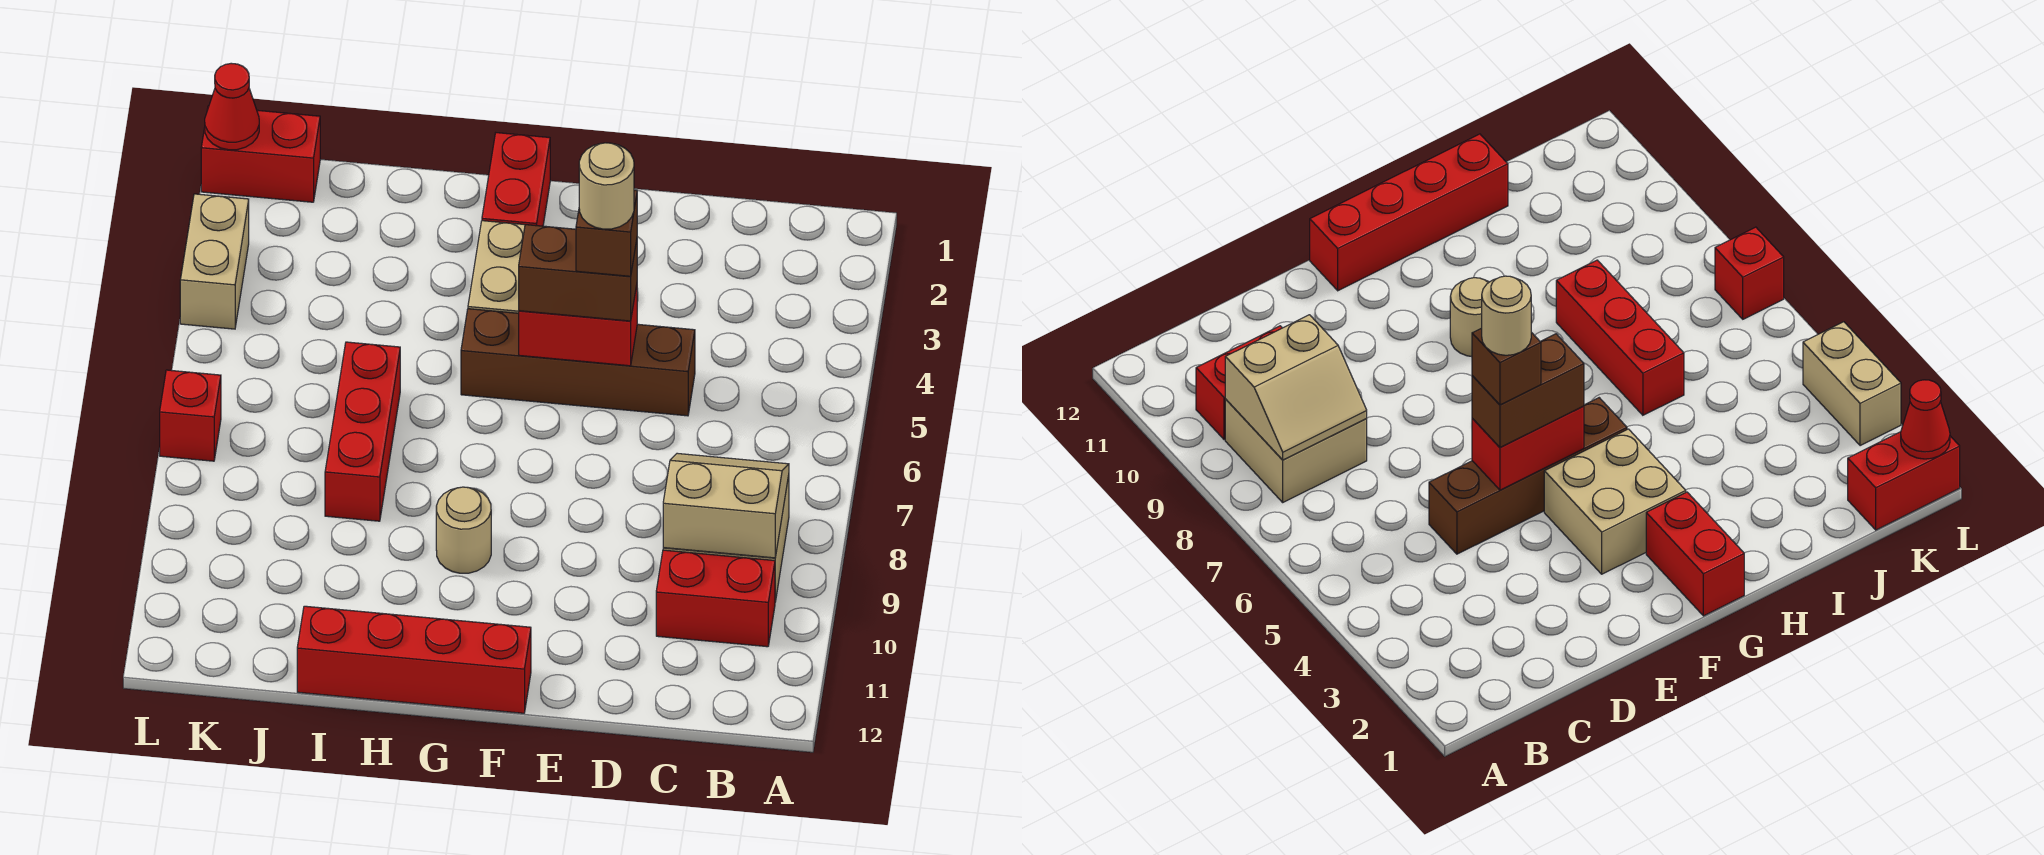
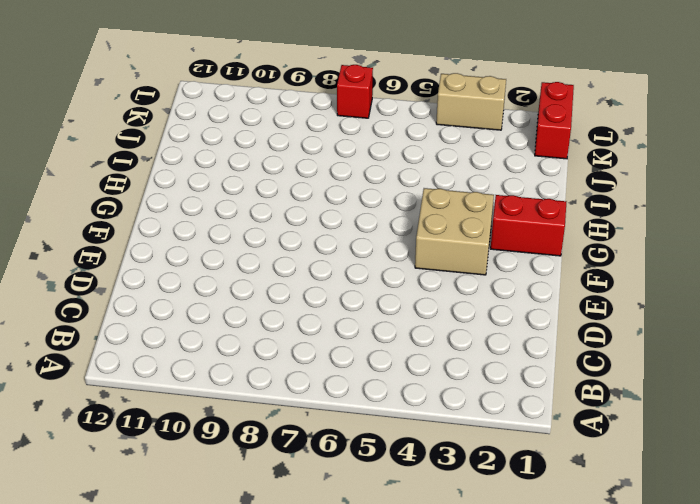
none -> tan 2x2 brick [1225,399,1367,502]
none -> red 1x2 brick [656,550,775,647]
none -> brown 1x4 brick [461,309,695,416]

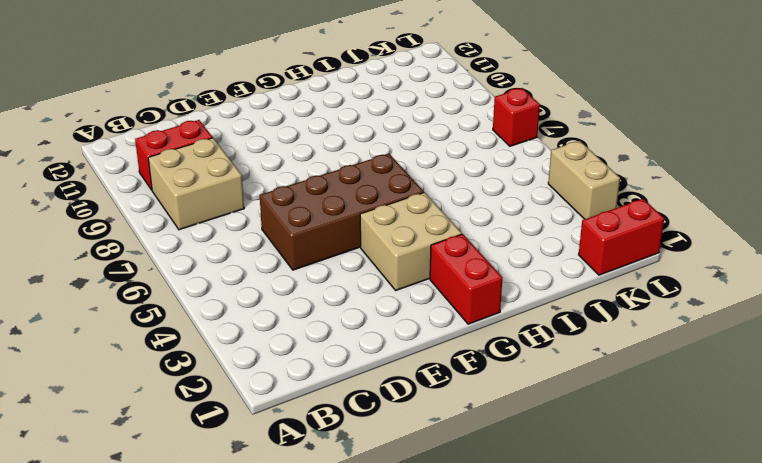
brown 2x4 brick [260,154,424,270] -> brown 1x4 brick [461,309,695,416]
none -> red 1x4 brick [297,606,531,713]
none -> tan 1x1 round brick [436,487,491,573]
none -> red 1x3 brick [325,342,400,521]

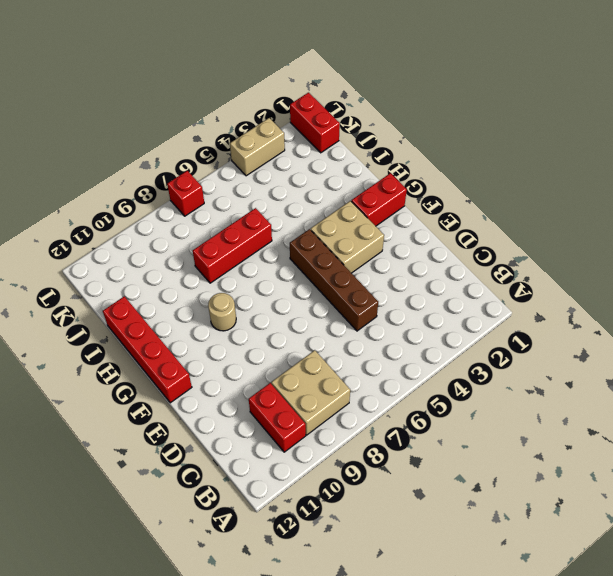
none -> tan 2x2 slope [663,453,789,558]
none -> red 1x2 brick [519,285,637,366]
none -> red 1x1 cone [205,63,259,150]

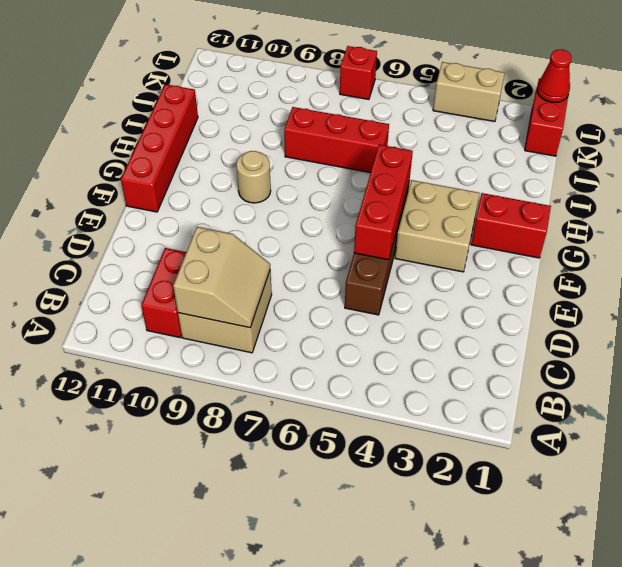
red 1x3 brick [354,145,413,260] -> red 1x2 brick [519,285,637,366]
none -> brown 1x2 brick [519,225,637,321]
none -> brown 1x1 brick [576,190,637,276]
none -> tan 1x1 round brick [579,143,634,229]

